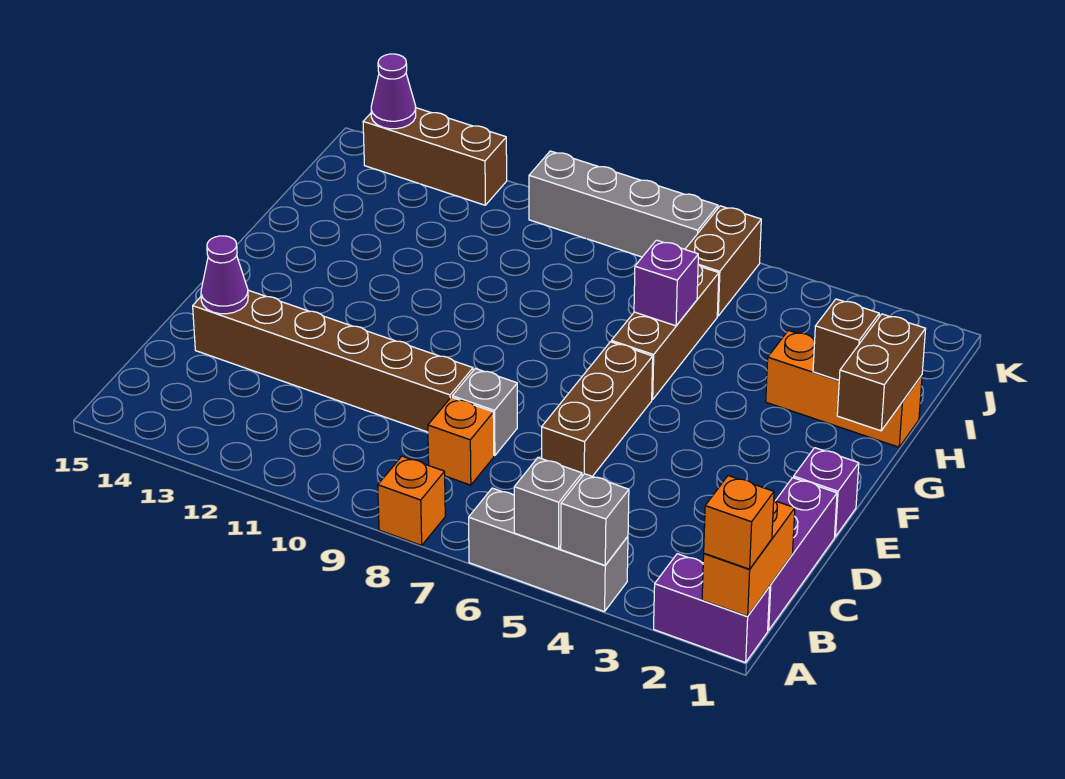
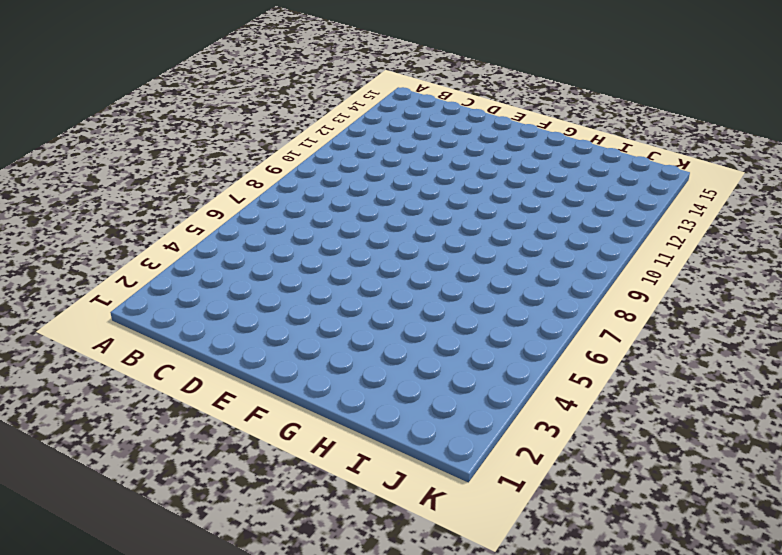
none -> purple 1x2 brick [654,554,770,663]
none -> grey 1x3 brick [469,488,628,612]
none -> orange 1x1 brick [378,456,445,545]

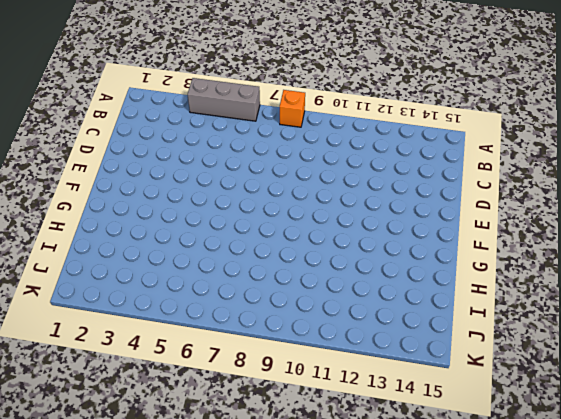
none -> purple 1x2 brick [654,554,770,663]
none -> purple 1x3 brick [768,478,837,630]
none -> orange 1x1 brick [428,397,494,485]

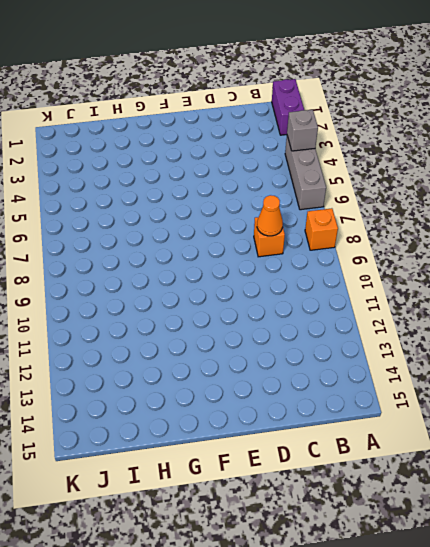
orange 1x1 cone [257,195,283,236] -> none
none -> purple 1x3 brick [768,478,837,630]
none -> brown 1x3 brick [542,342,653,476]
none -> grey 1x1 brick [452,368,517,456]

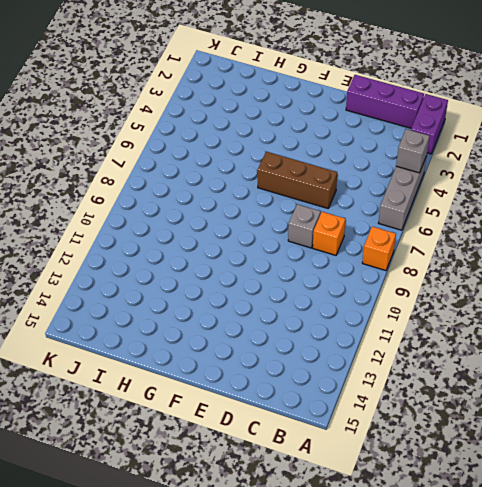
none -> brown 1x6 brick [193,290,473,432]
none -> purple 1x1 brick [794,448,859,537]
none -> brown 1x3 brick [611,264,719,400]

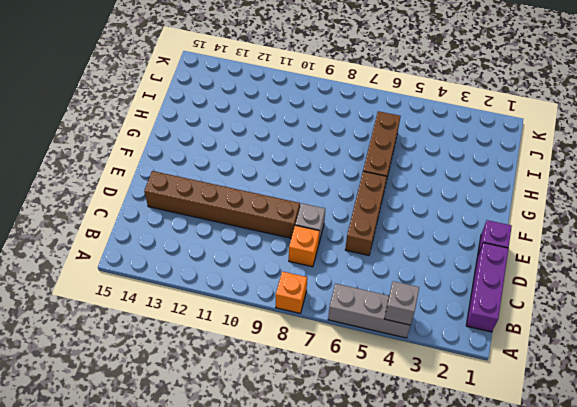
none -> purple 1x2 brick [654,554,770,663]
none -> orange 1x3 brick [766,330,922,447]
none -> brown 1x2 brick [685,206,761,316]

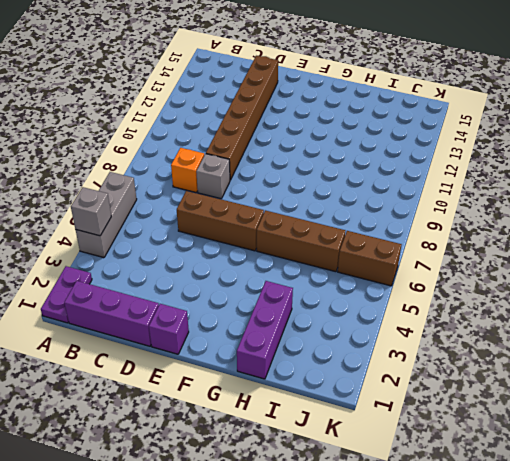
purple 1x2 plate [41,266,92,323] -> purple 1x2 brick [654,554,770,663]
purple 1x3 brick [237,281,293,379] -> orange 1x3 brick [766,330,922,447]
none -> orange 1x1 brick [378,456,445,545]
none -> grey 1x4 brick [529,151,718,257]
none -> brown 1x3 brick [363,108,507,205]

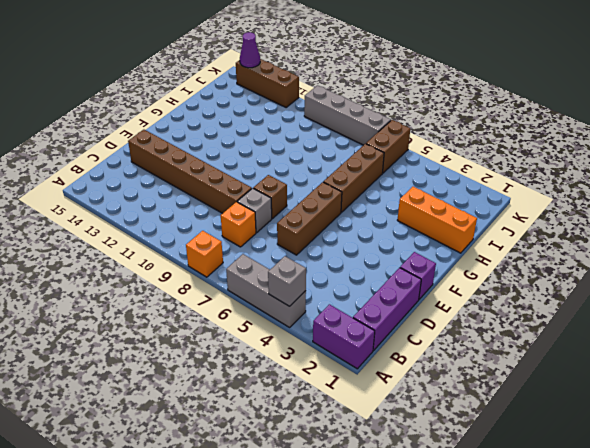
brown 1x1 brick [253,175,287,219] -> brown 1x1 brick moved to [813,299,879,380]
none -> orange 1x2 brick [702,501,795,616]
none -> grey 1x1 brick [514,458,582,549]
none -> purple 1x1 cone [201,236,248,314]

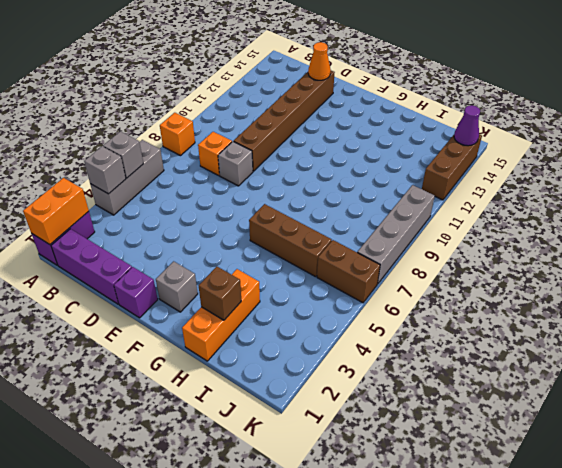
orange 1x2 brick [23,178,89,244] -> orange 1x2 brick turned to [702,501,795,616]
orange 1x1 cone [308,42,331,80] -> purple 1x1 cone [201,236,248,314]
grey 1x1 brick [156,261,198,312] -> none
none -> brown 1x3 brick [542,342,653,476]
none -> brown 1x2 brick [837,314,926,431]
none -> purple 1x1 brick [634,240,698,326]

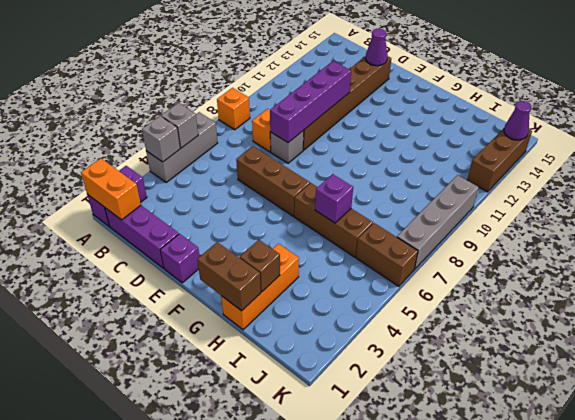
purple 1x4 brick [270,61,351,143] -> none
none -> orange 1x1 brick [704,476,774,569]

